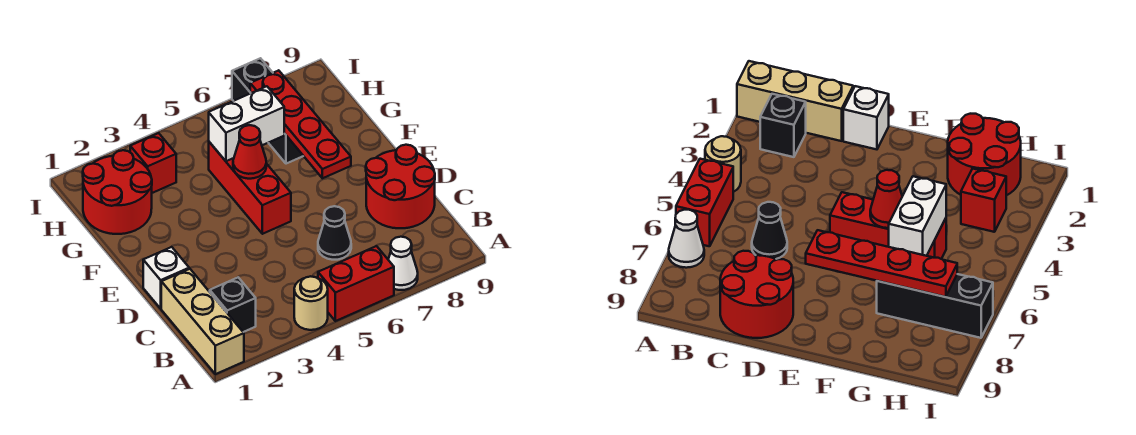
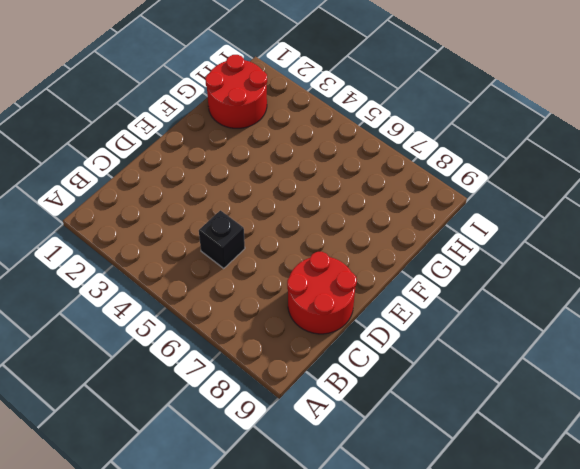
black 1x1 brick [199,210,245,268] -> black 1x1 brick moved to [210,277,256,332]
none -> tan 1x3 brick [161,269,244,374]
none -> tan 1x1 round brick [294,276,328,330]
none -> red 1x2 brick [318,246,394,321]

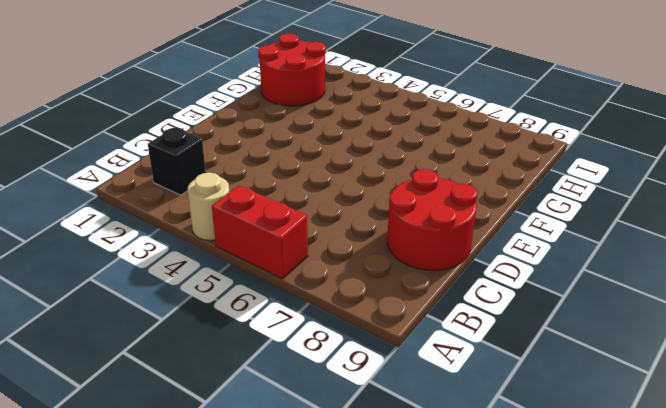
none -> tan 1x3 brick [161,269,244,374]
none -> white 1x1 cone [388,237,418,290]
none -> black 1x1 cone [318,206,351,260]

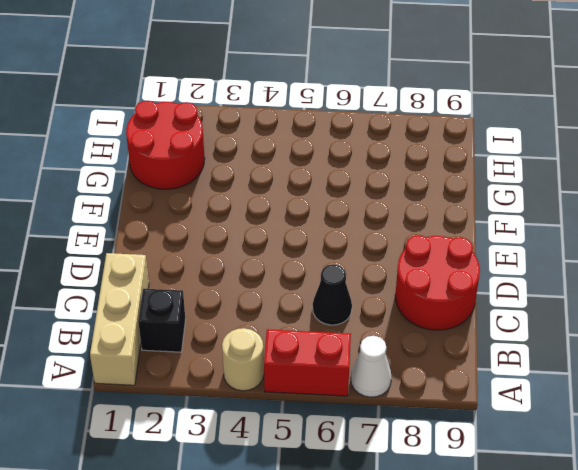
none -> white 1x1 brick [143,247,189,309]
none -> red 1x3 brick [209,142,291,234]
none -> black 1x3 brick [232,58,303,164]

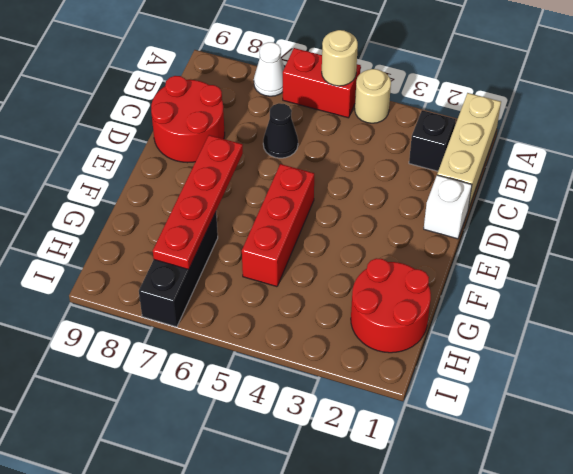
tan 1x1 round brick [322,30,358,86] -> none
none -> red 1x1 brick [130,133,176,193]
none -> red 1x1 cone [233,125,266,179]
none -> white 1x2 brick [209,86,284,161]

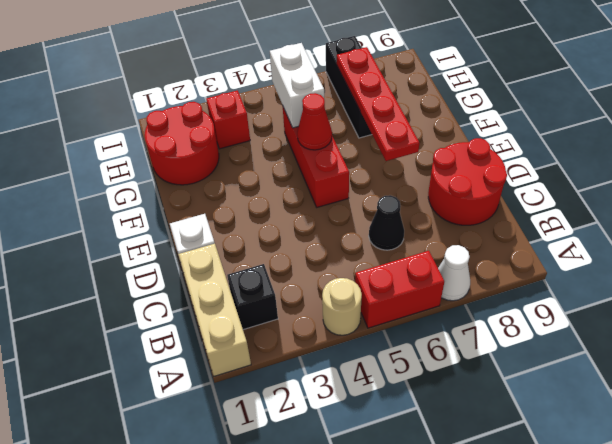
white 1x2 brick [270,43,324,128] -> white 1x2 brick turned to [209,86,284,161]

